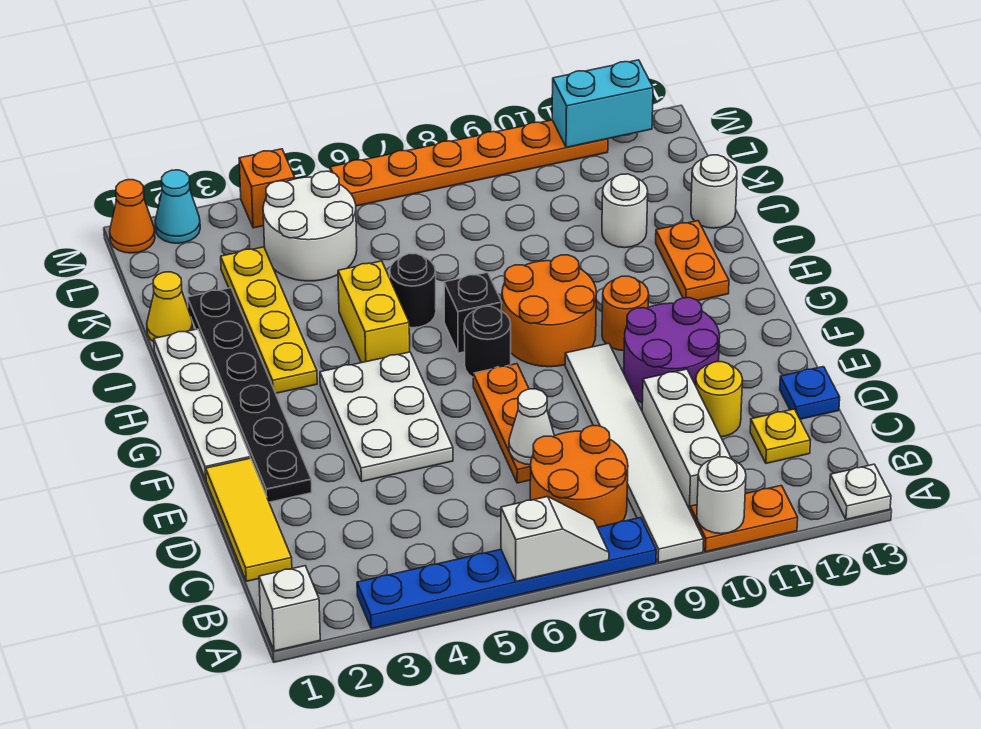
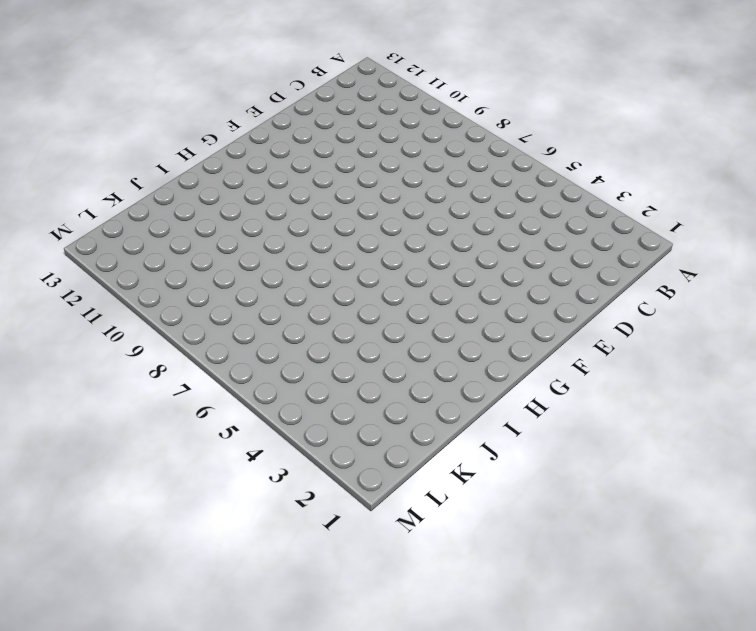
none -> white 1x1 brick [259,566,320,651]
none -> blue 1x6 plate [357,518,656,629]
none -> white 1x6 tile [565,343,704,563]
none -> orange 1x2 plate [690,485,798,552]

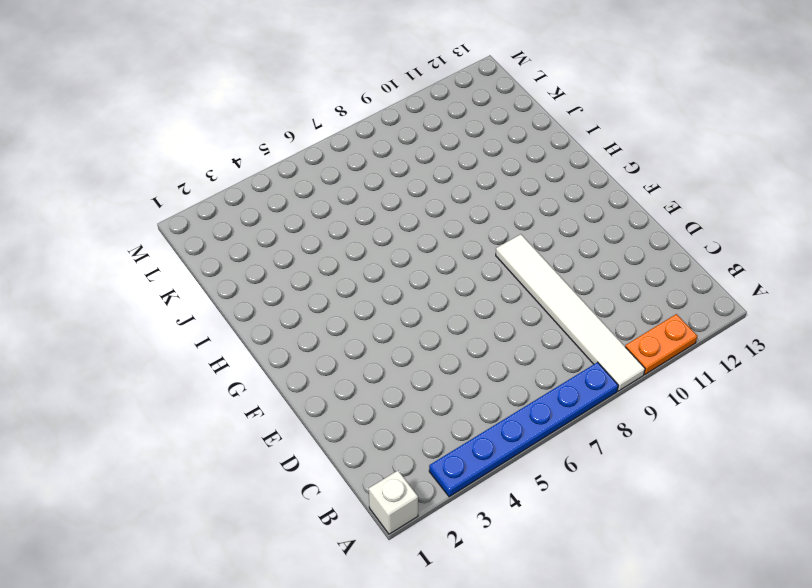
none -> white 1x1 plate [830,464,891,519]
none -> orange 2x2 round brick [530,426,628,527]
none -> white 1x3 brick [642,369,731,510]
none -> yellow 1x3 tile [206,458,292,581]

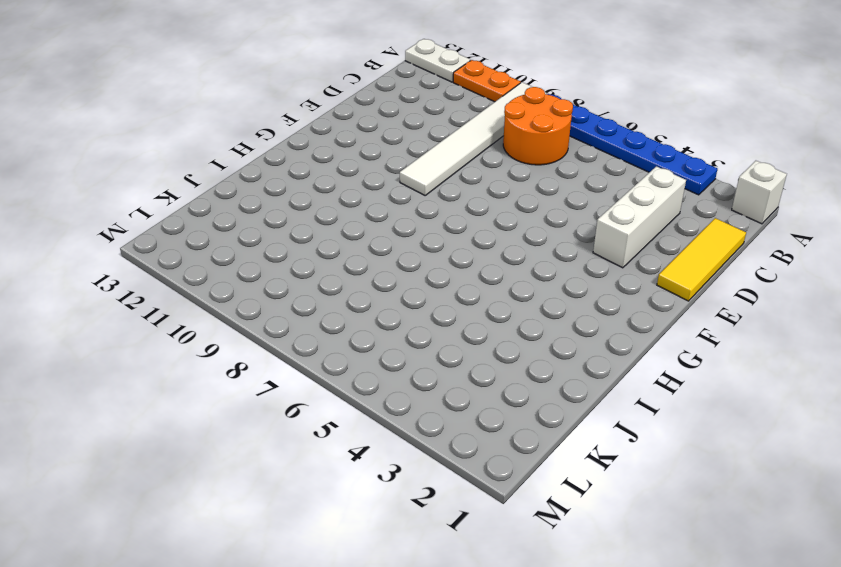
white 1x2 plate [405,39,471,82] -> white 1x1 plate [830,464,891,519]
white 1x3 brick [593,166,686,268] -> white 1x3 brick moved to [642,369,731,510]
none -> yellow 1x1 plate [750,409,810,463]
none -> orange 1x3 plate [473,364,531,483]
none -> yellow 1x1 round brick [696,362,743,437]
none -> blue 1x1 plate [780,367,840,419]

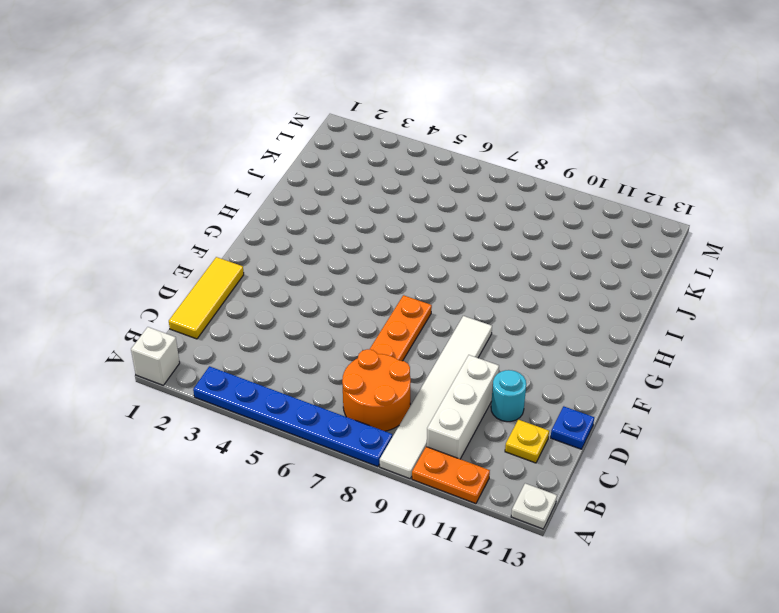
cyan 1x1 round brick [491,370,526,422] -> yellow 1x1 round brick [696,362,743,437]
none -> black 1x6 plate [187,288,312,502]
none -> white 2x3 plate [320,352,453,481]
none -> purple 2x2 round brick [624,298,720,403]
none -> white 1x4 plate [154,329,250,479]

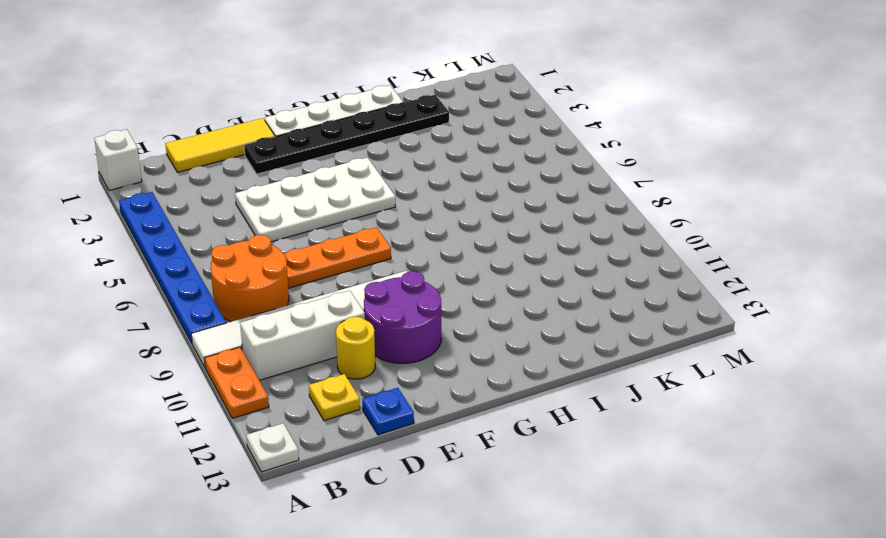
white 2x4 plate [235,157,396,242] -> white 2x3 plate [320,352,453,481]
none -> black 1x1 round brick [464,306,511,377]
none -> orange 2x2 round brick [502,255,596,367]
none -> orange 1x1 round brick [602,276,649,351]
none -> yellow 1x4 plate [221,247,317,393]

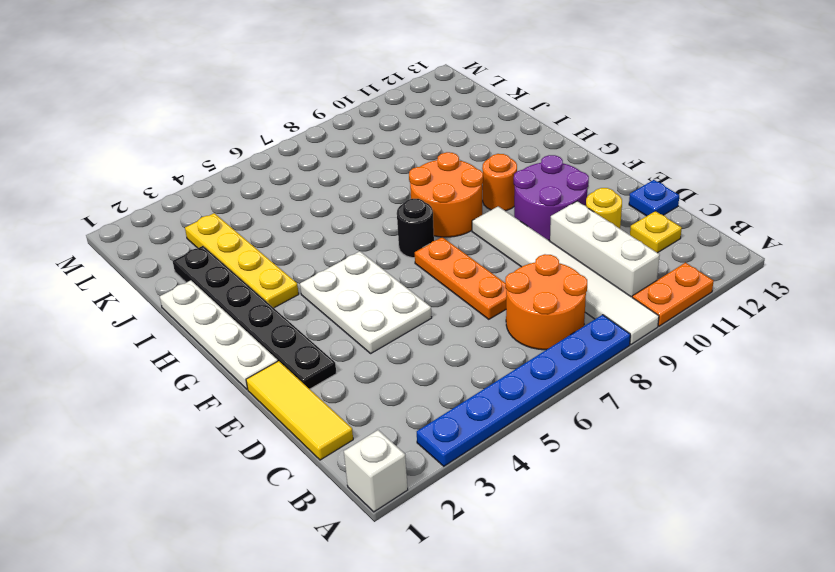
none -> white 1x1 plate [830,464,891,519]
none -> yellow 1x2 brick [338,261,410,363]
none -> black 1x1 brick [444,272,502,353]
none -> orange 1x2 plate [656,221,729,301]

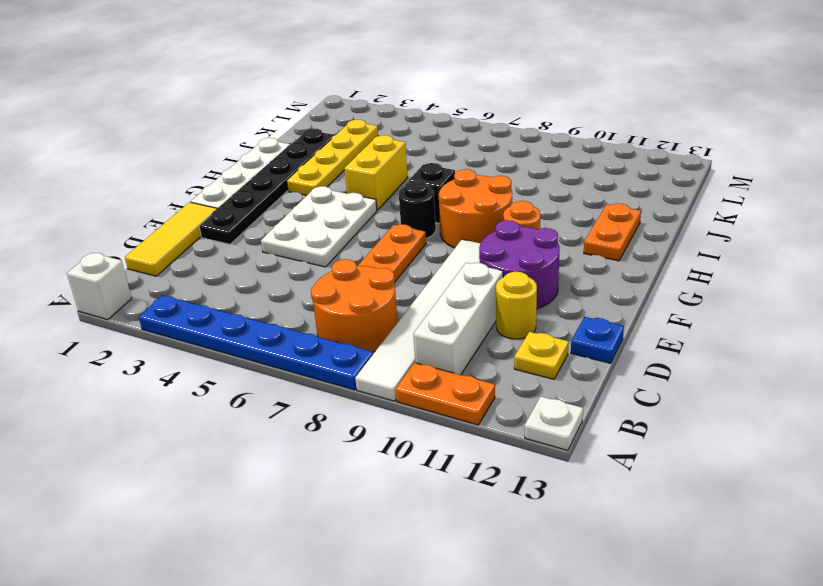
none -> black 1x1 round brick [390,254,436,328]
none -> yellow 1x1 cone [147,272,193,342]
none -> white 1x1 round brick [602,174,648,248]
none -> white 1x1 round brick [691,155,737,228]

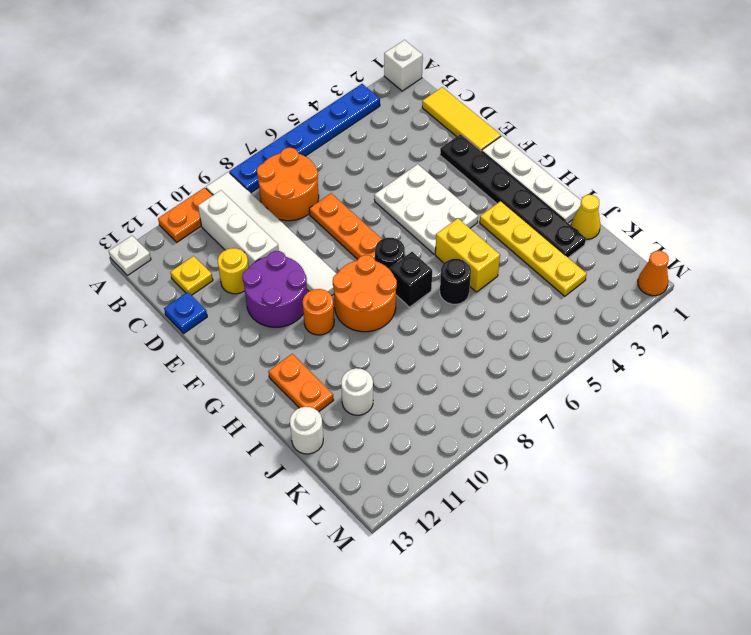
none -> white 2x2 round brick [263,171,357,281]
none -> cyan 1x1 cone [155,170,200,243]
none -> orange 1x1 brick [239,149,295,228]
none -> orange 1x6 plate [330,120,608,206]

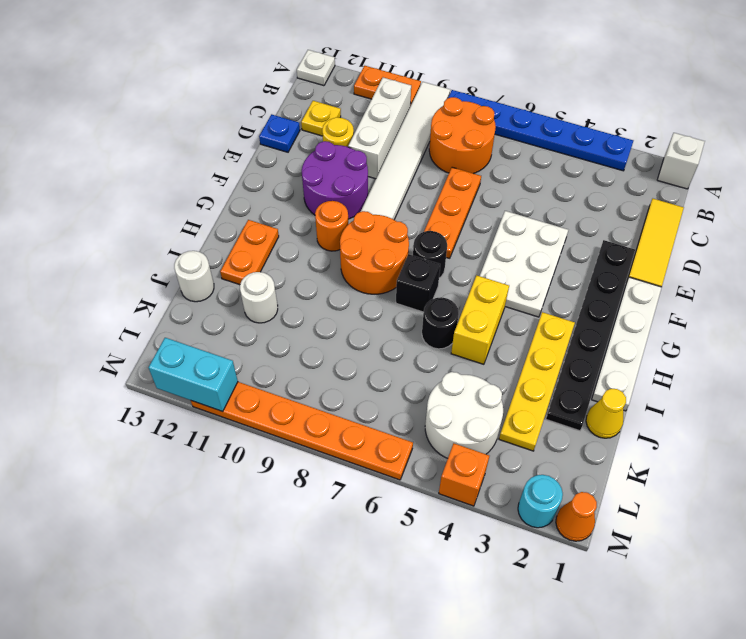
cyan 1x1 round brick [518,475,563,528] -> cyan 1x1 cone [155,170,200,243]
none -> white 1x2 slope [501,497,609,581]
none -> white 1x1 round brick [697,457,746,534]
none -> white 1x1 cone [509,389,554,465]

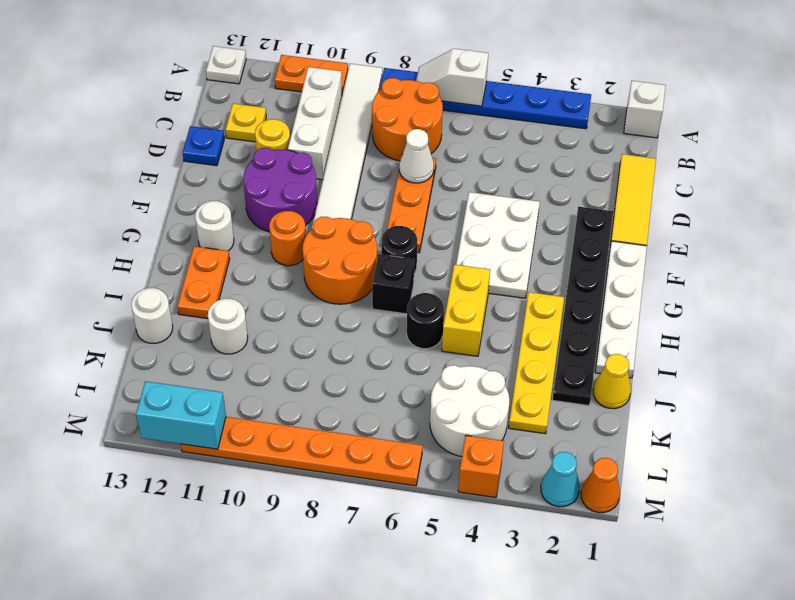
white 1x1 round brick [195,201,234,251] -> white 1x1 round brick moved to [697,457,746,534]

